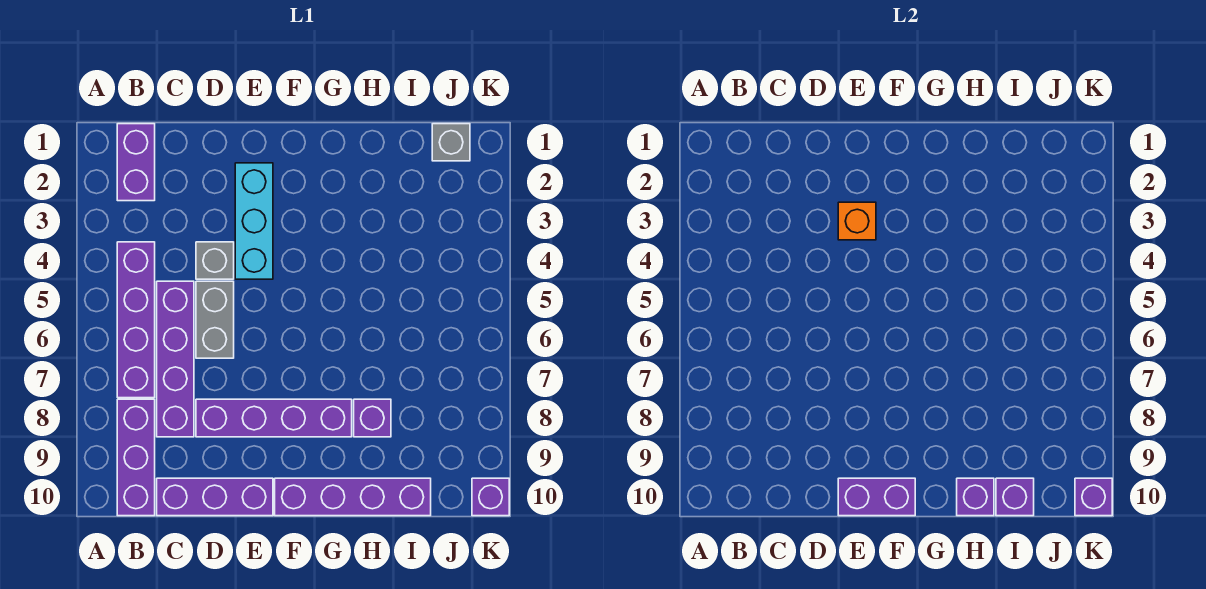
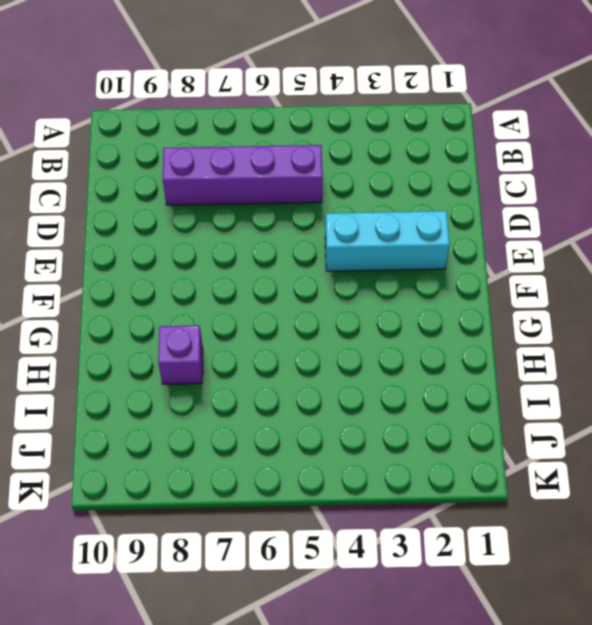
none -> purple 1x2 brick [117,124,155,201]
none -> purple 1x4 brick [117,242,155,398]
none -> purple 1x3 brick [117,399,155,516]

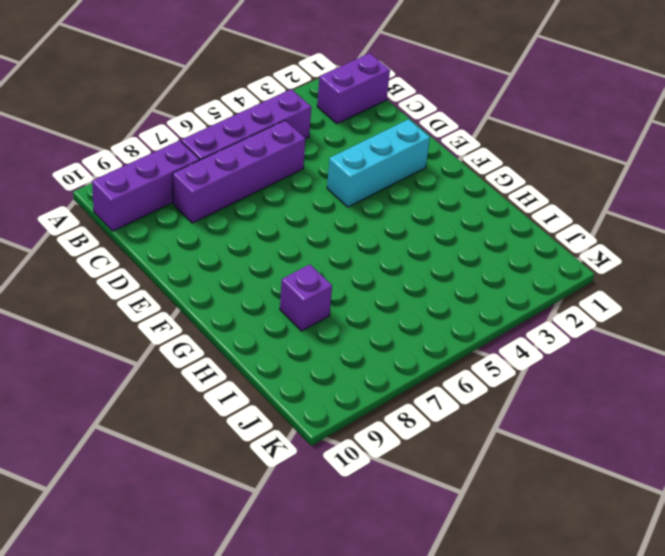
none -> purple 1x3 brick [157,478,273,516]
none -> grey 1x1 brick [196,242,234,279]
none -> grey 1x2 brick [196,281,234,358]

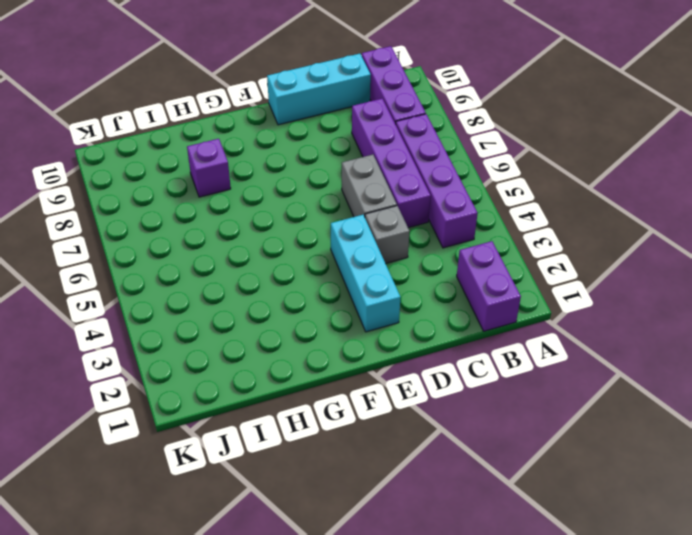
cyan 1x3 brick [267,54,371,125] -> purple 1x3 brick [157,478,273,516]
none -> purple 1x4 brick [196,399,352,437]
none -> purple 1x4 brick [275,478,431,516]
none -> grey 1x1 brick [432,124,470,161]

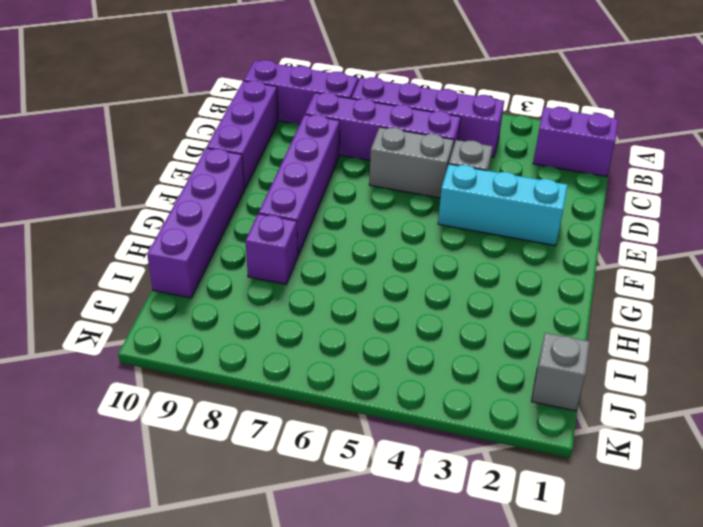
none -> purple 1x1 brick [472,478,509,516]
none -> orange 1x1 brick [838,202,876,240]
none -> purple 1x2 brick [838,478,915,516]

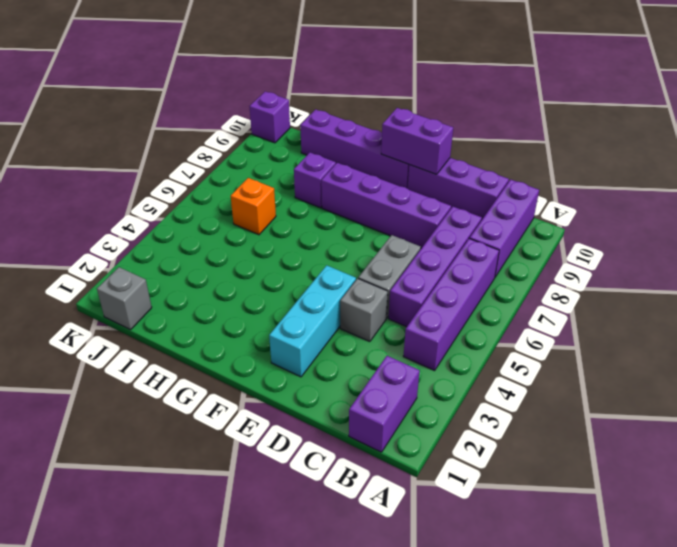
orange 1x1 brick [231,178,276,235] -> orange 1x1 brick moved to [838,202,876,240]
none -> purple 1x1 brick [957,478,994,516]
none -> purple 1x1 brick [996,478,1034,516]
none -> purple 1x1 brick [1075,478,1112,516]

